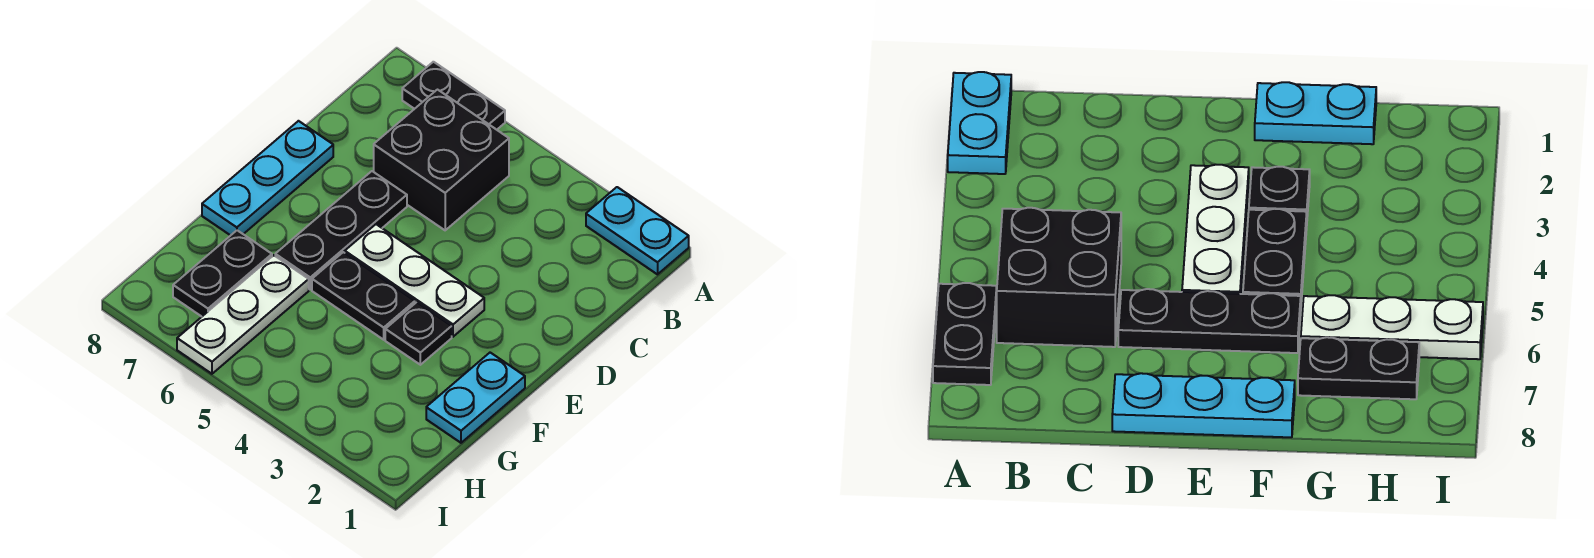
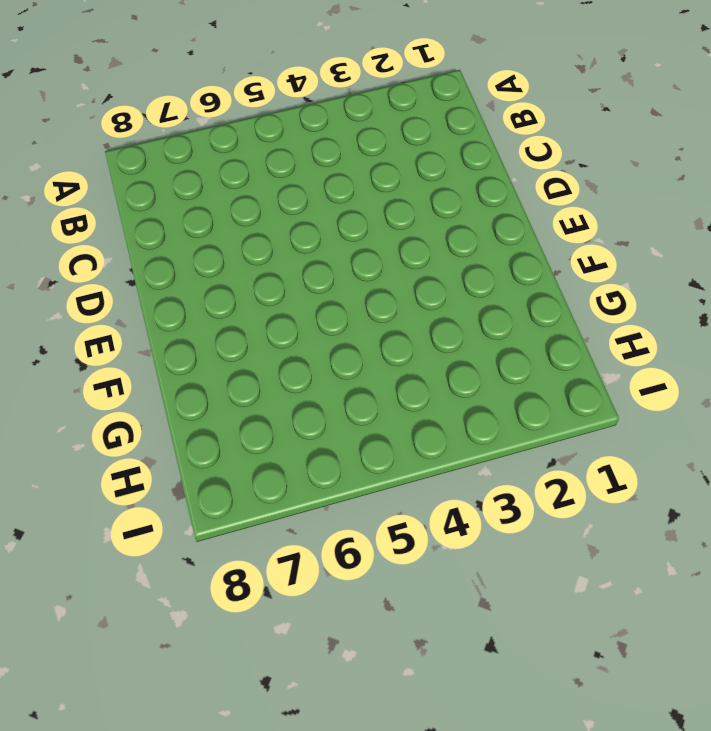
none -> cyan 1x2 plate [586,187,689,274]
none -> black 1x2 plate [402,62,505,130]

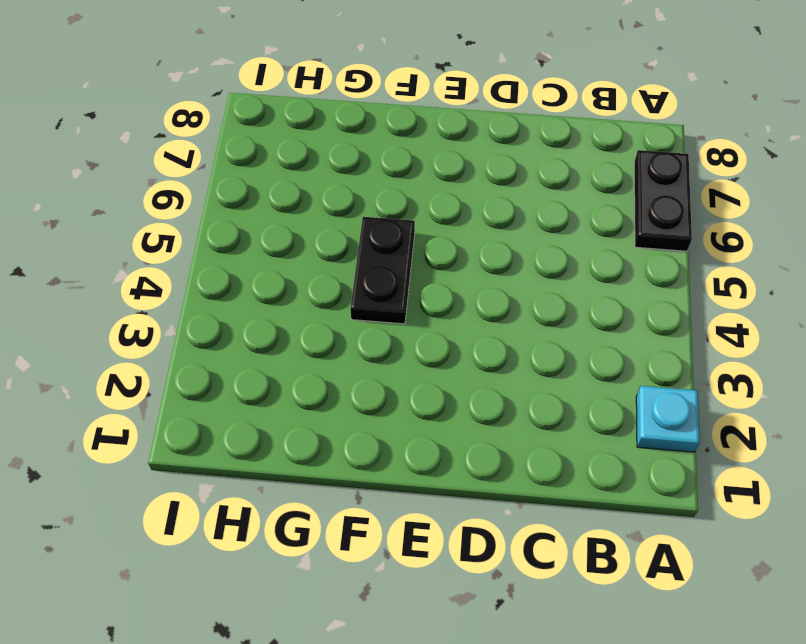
cyan 1x1 plate [636,386,700,452] -> cyan 1x2 plate [586,187,689,274]
none -> black 2x2 brick [374,90,509,230]
none -> black 1x3 plate [275,171,407,289]

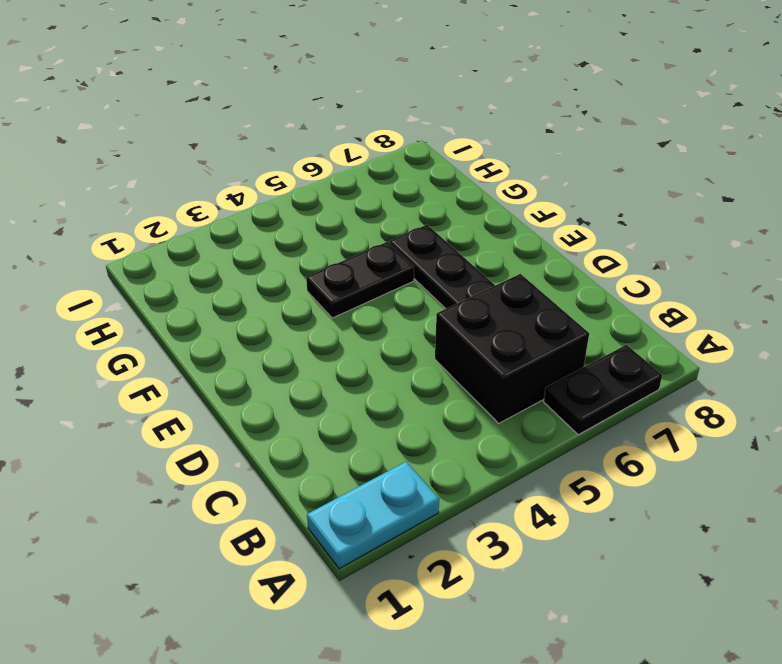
none -> cyan 1x3 plate [202,121,333,235]
none -> white 1x3 plate [345,224,484,337]

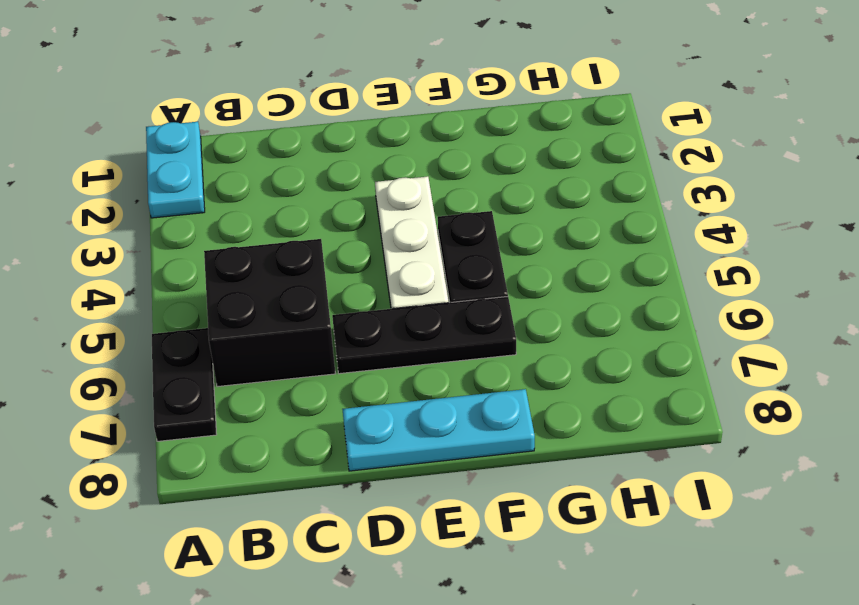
none -> cyan 1x2 plate [426,353,525,443]
none -> black 1x1 plate [385,302,452,365]

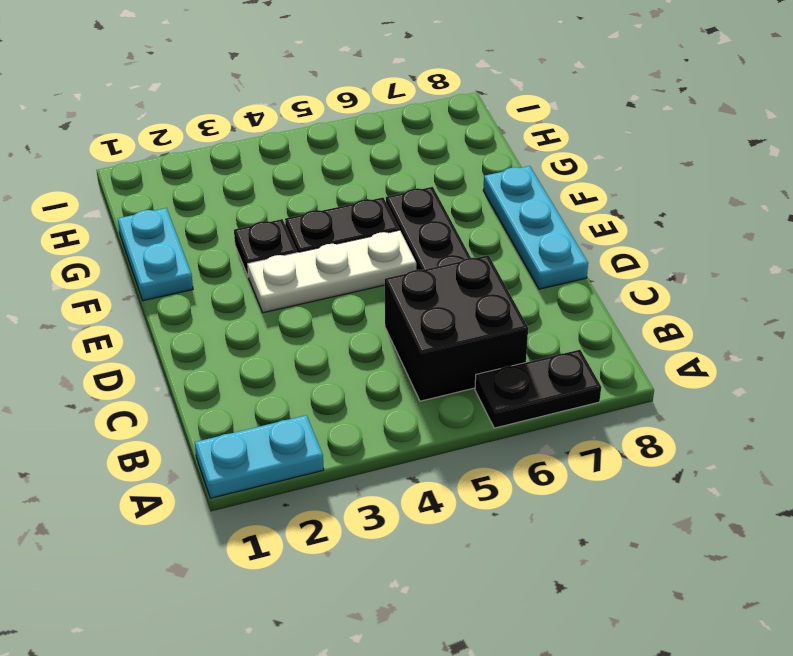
none -> white 1x3 plate [177,255,309,374]
none -> black 1x2 plate [173,230,272,317]

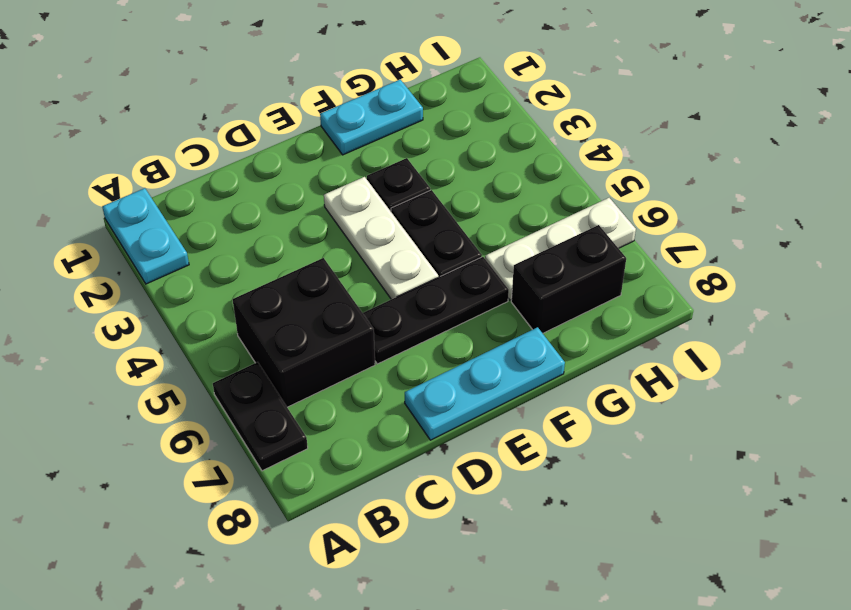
black 1x2 brick [511,225,626,333] -> black 1x2 plate [173,230,272,317]

